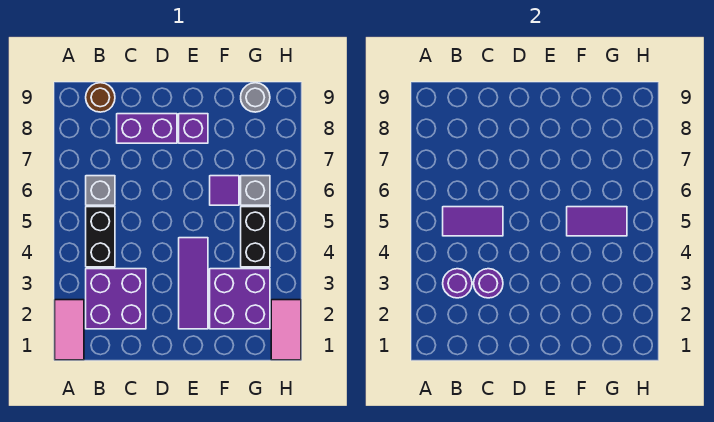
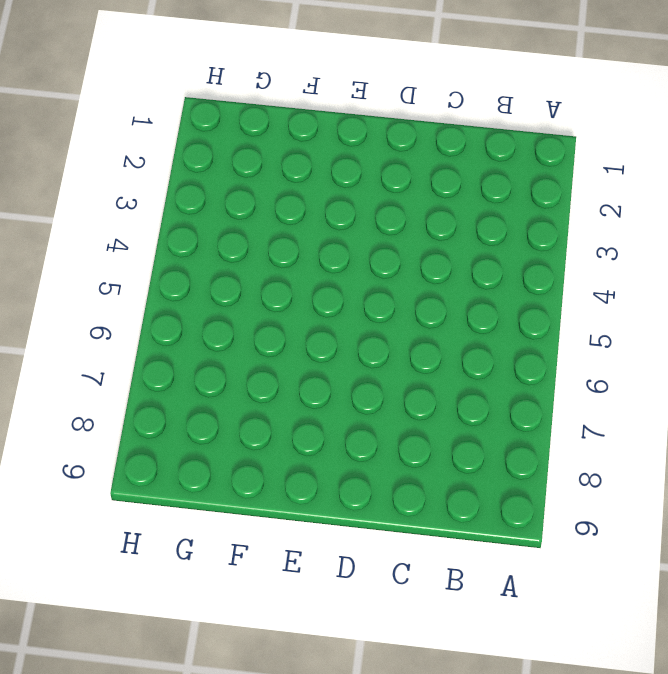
none -> pink 1x2 tile [55,300,84,360]
none -> purple 2x2 brick [86,269,146,329]
none -> black 1x2 brick [86,207,115,267]

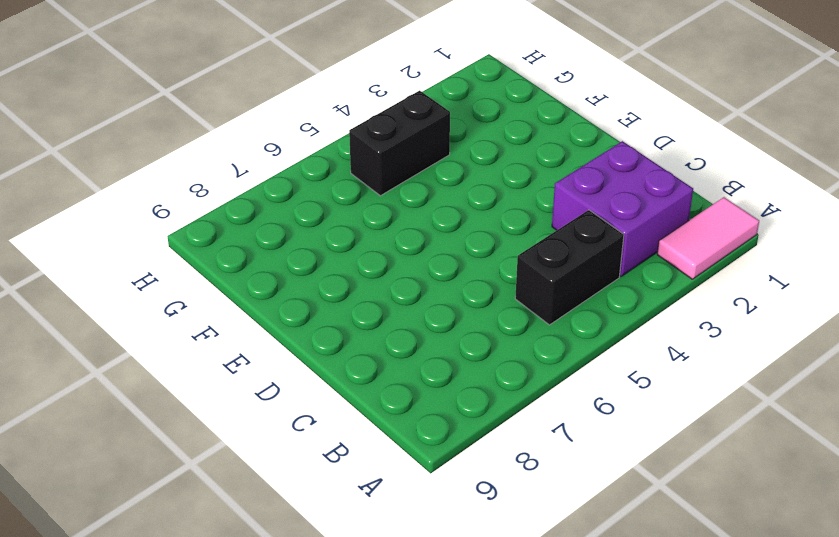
none -> grey 1x1 brick [86,176,115,205]
none -> brown 1x1 round brick [86,83,115,112]
none -> purple 1x2 brick [117,114,177,143]

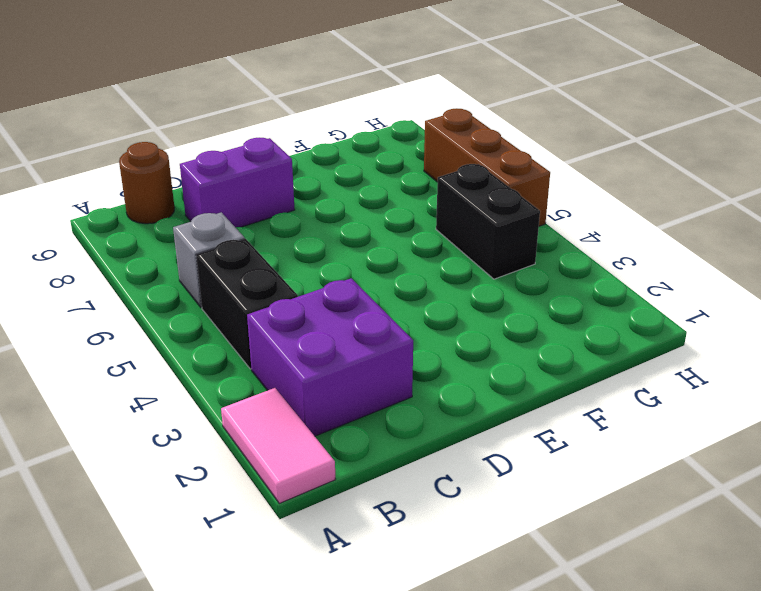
brown 1x3 brick [424,108,550,226] -> none
none -> purple 1x3 tile [179,238,208,329]
none -> purple 1x1 brick [179,114,208,143]
none -> purple 2x2 brick [210,269,270,329]

